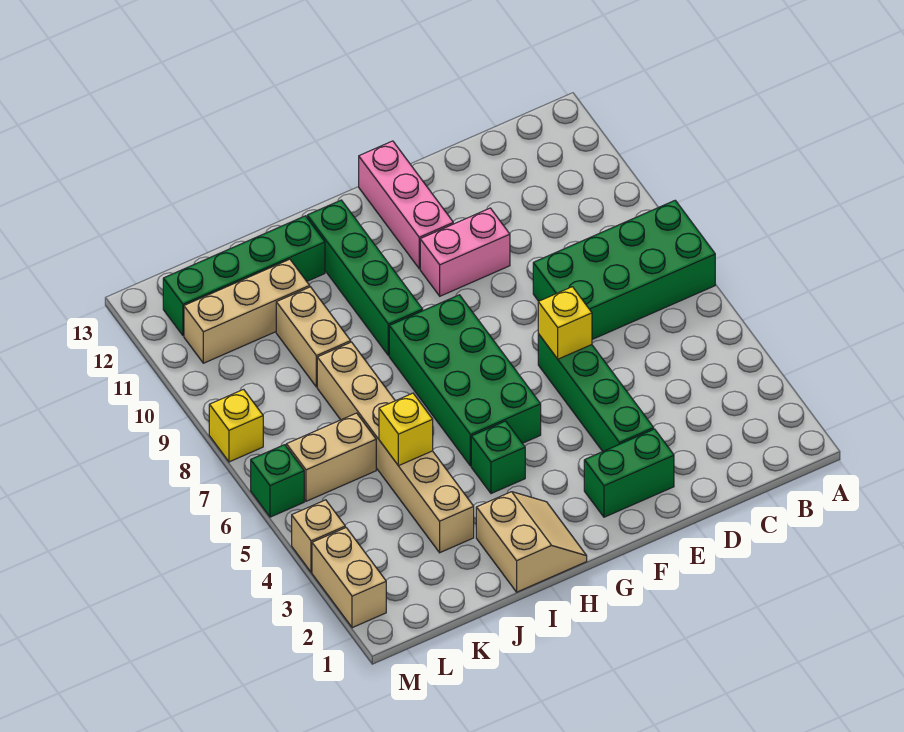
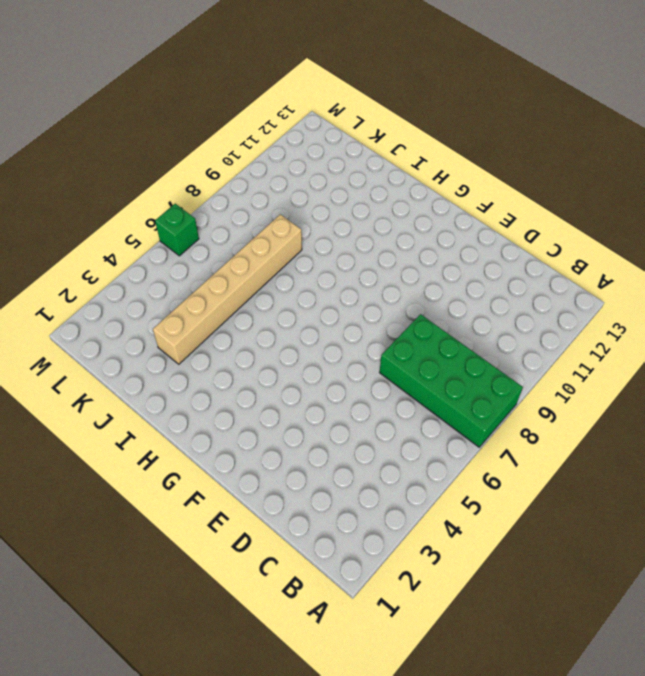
none -> green 1x2 brick [584,429,674,517]
none -> green 1x4 brick [538,334,654,451]
none -> pink 1x2 brick [420,208,510,296]

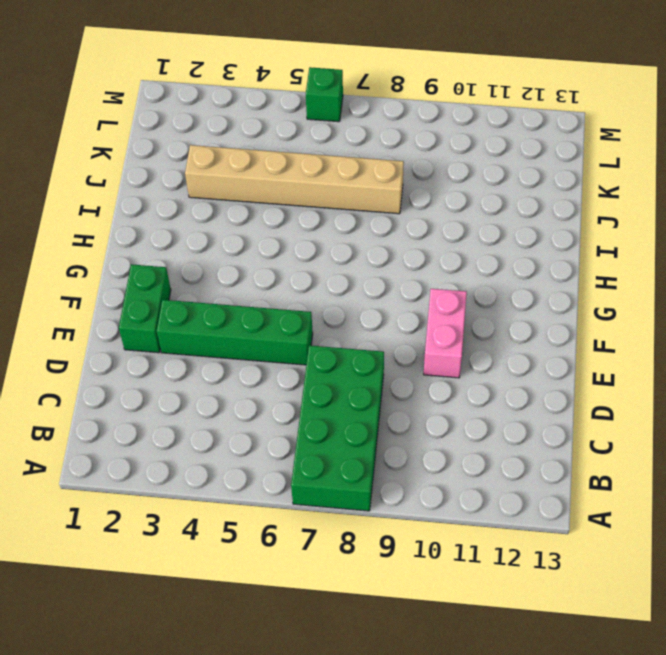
none -> pink 1x3 brick [359,141,453,269]
none -> green 2x4 brick [389,295,541,466]
none -> tan 2x2 slope [476,492,587,592]

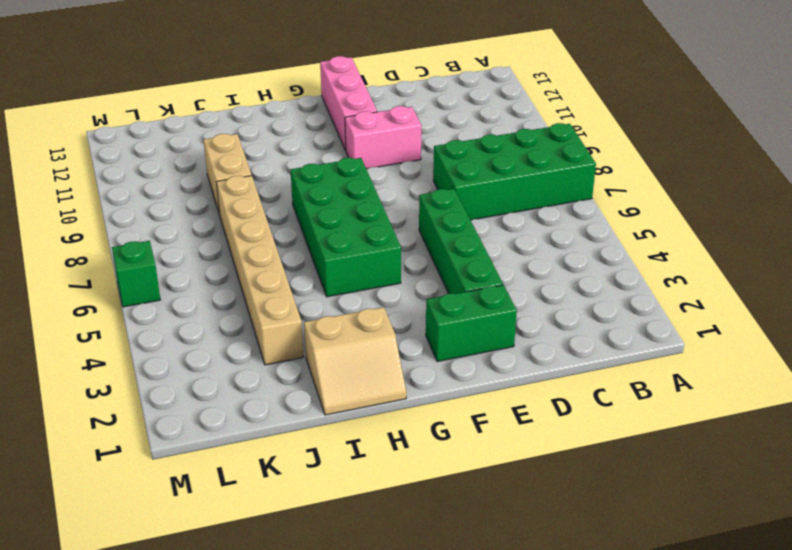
tan 2x2 slope [304,307,406,415] -> tan 2x2 slope turned to [476,492,587,592]
none -> green 1x1 brick [471,421,525,494]
none -> green 1x4 brick [307,200,423,355]
none -> green 1x4 brick [163,216,325,336]

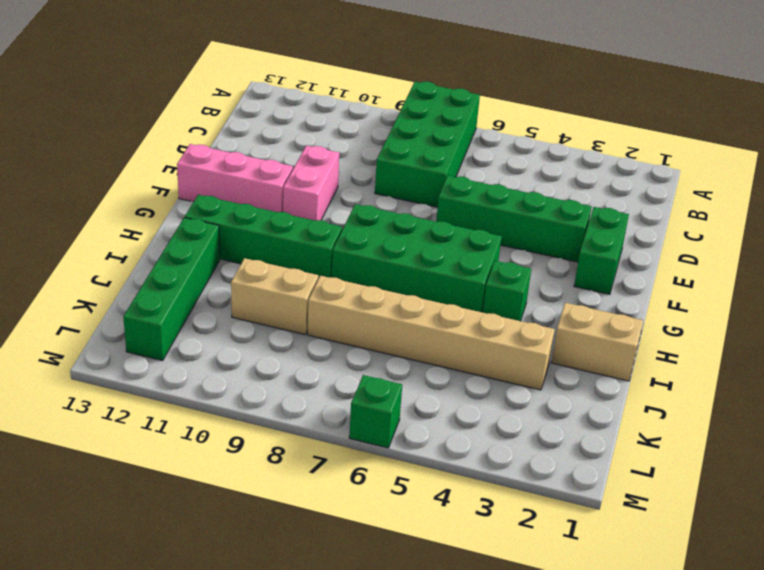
none -> tan 1x3 brick [184,259,310,363]
none -> tan 1x2 brick [286,413,376,501]
none -> tan 1x2 brick [312,528,386,628]

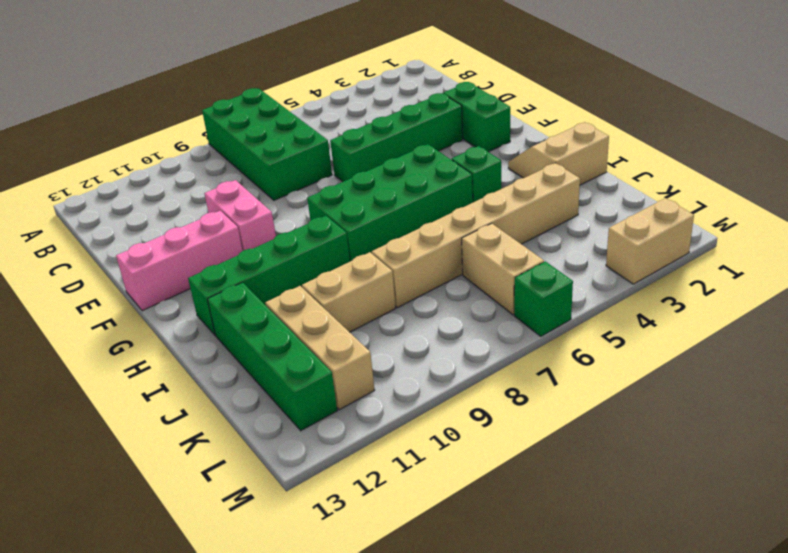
none -> tan 1x1 brick [292,500,345,572]
none -> yellow 1x1 brick [209,389,263,462]
none -> yellow 1x1 brick [538,287,592,359]

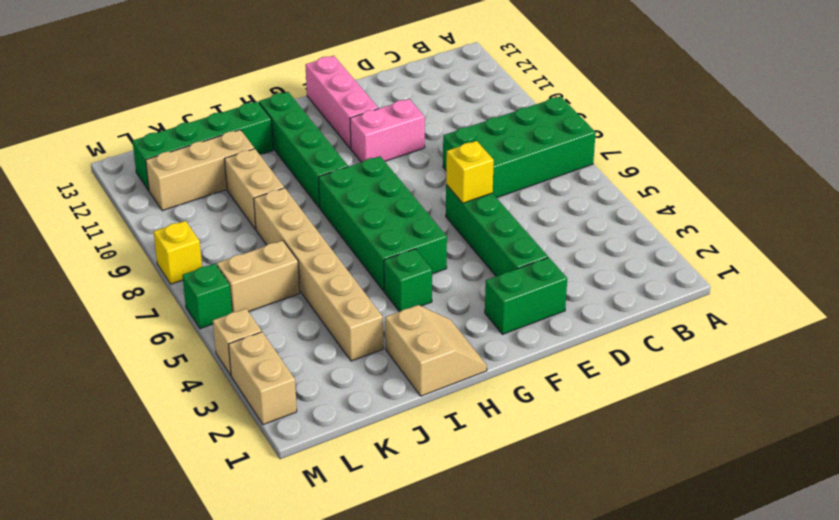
none -> yellow 1x1 brick [379,393,433,466]

